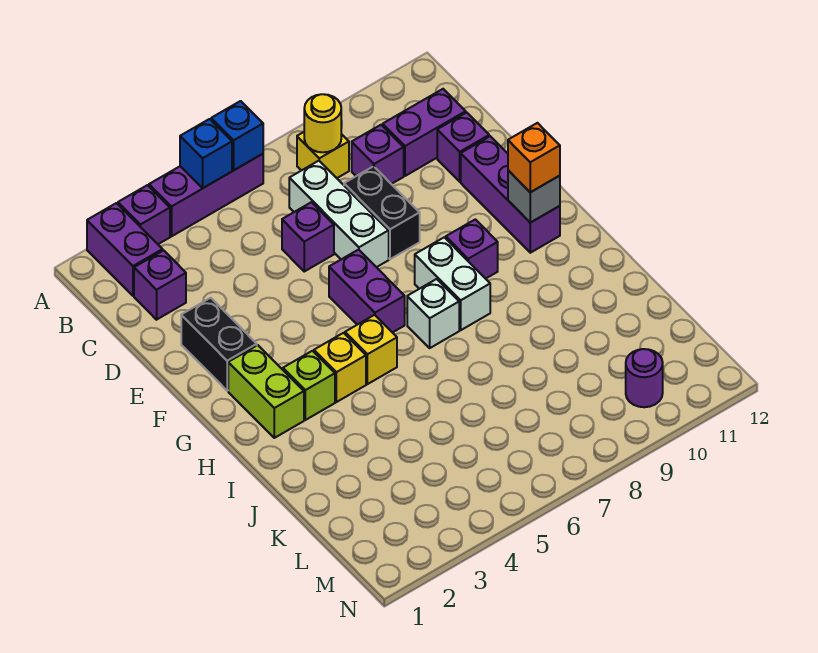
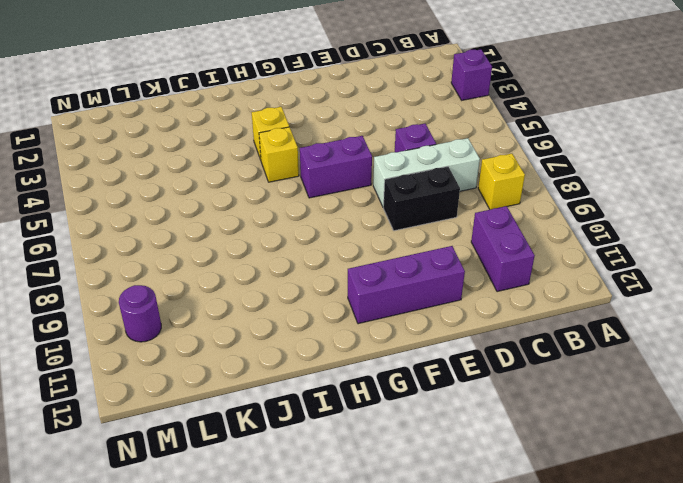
none -> purple 1x2 brick [87,203,163,296]
none -> purple 1x3 brick [149,154,263,236]
none -> purple 1x1 brick [134,250,186,320]

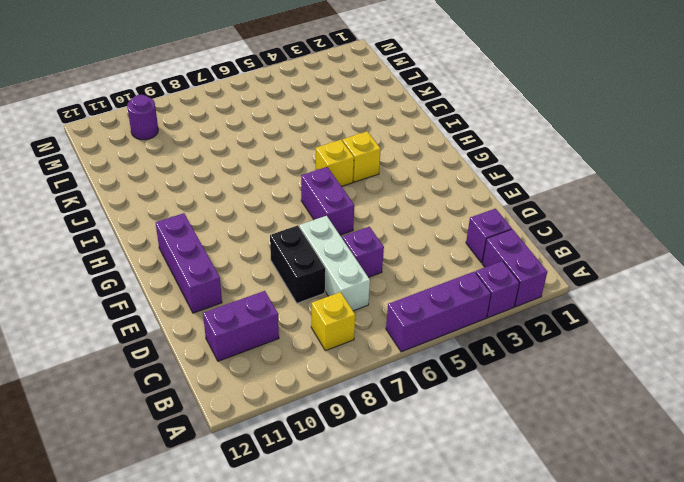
none -> purple 1x1 brick [352,125,404,184]
none -> purple 1x1 brick [437,113,489,182]
none -> black 1x2 brick [181,298,257,391]

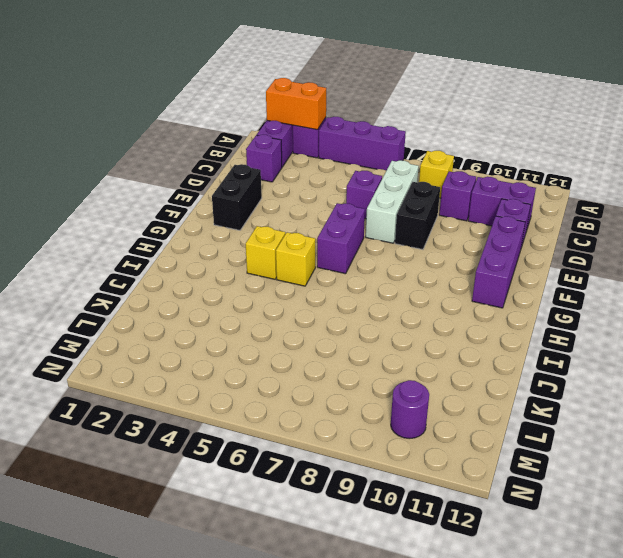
orange 1x2 brick [266,78,326,130] -> none
none -> lime 1x2 brick [228,345,304,438]
none -> white 1x2 brick [415,237,490,330]
none -> purple 1x1 brick [446,219,498,279]

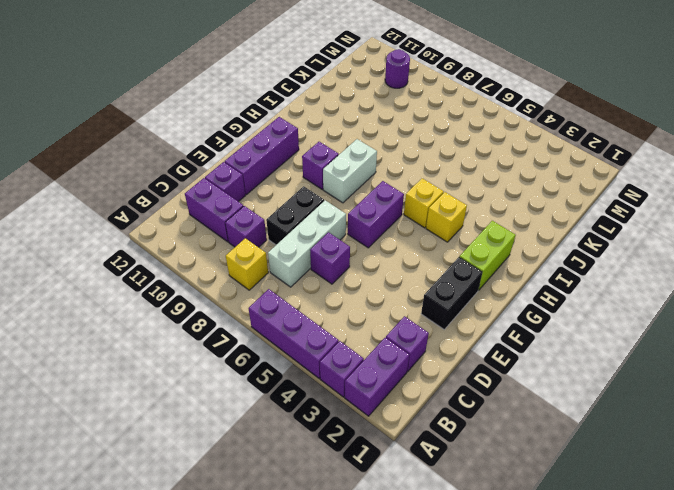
none -> lime 1x1 brick [283,351,335,420]
none -> white 1x1 brick [407,279,459,348]
none -> blue 1x1 brick [180,119,232,188]

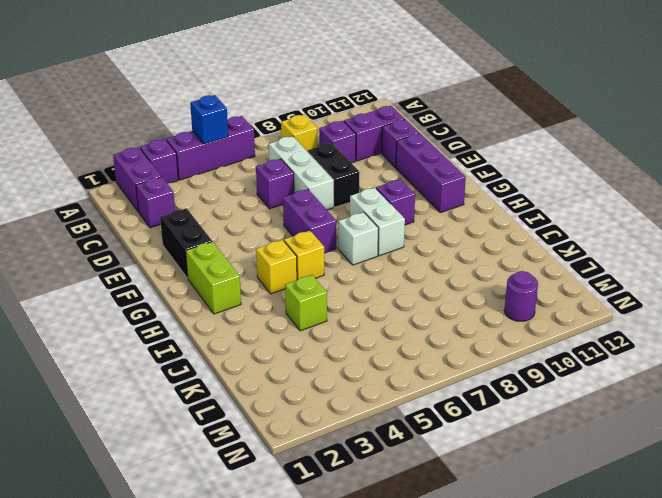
lime 1x1 brick [285,275,327,331] -> lime 1x1 brick moved to [283,351,335,420]
none -> blue 1x1 brick [211,101,263,170]
none -> yellow 1x1 round brick [304,94,341,152]
none -> grey 1x1 brick [508,170,560,223]

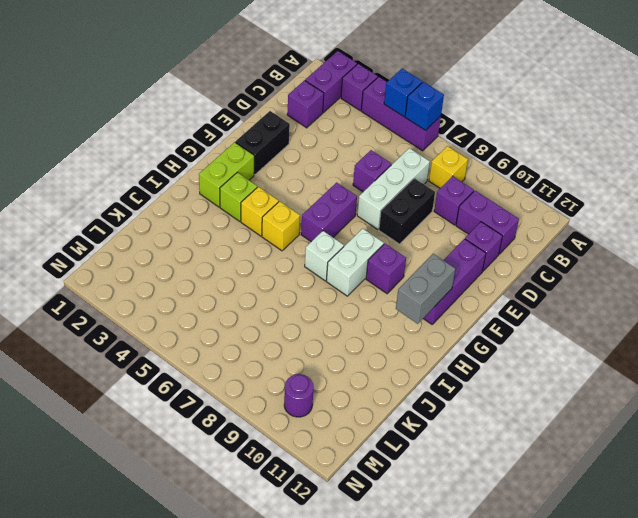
grey 1x2 brick [396,254,455,324] -> grey 1x1 brick [508,170,560,223]
none -> yellow 1x1 round brick [304,94,341,152]
none -> orange 1x1 brick [508,123,560,192]

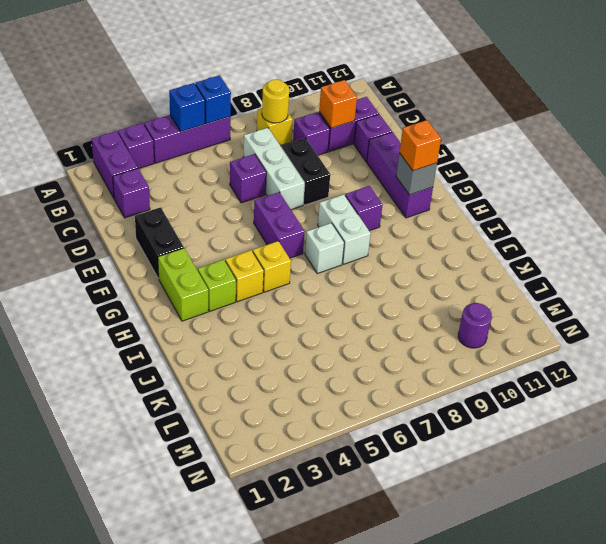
orange 1x1 brick [319,80,357,128] -> none

